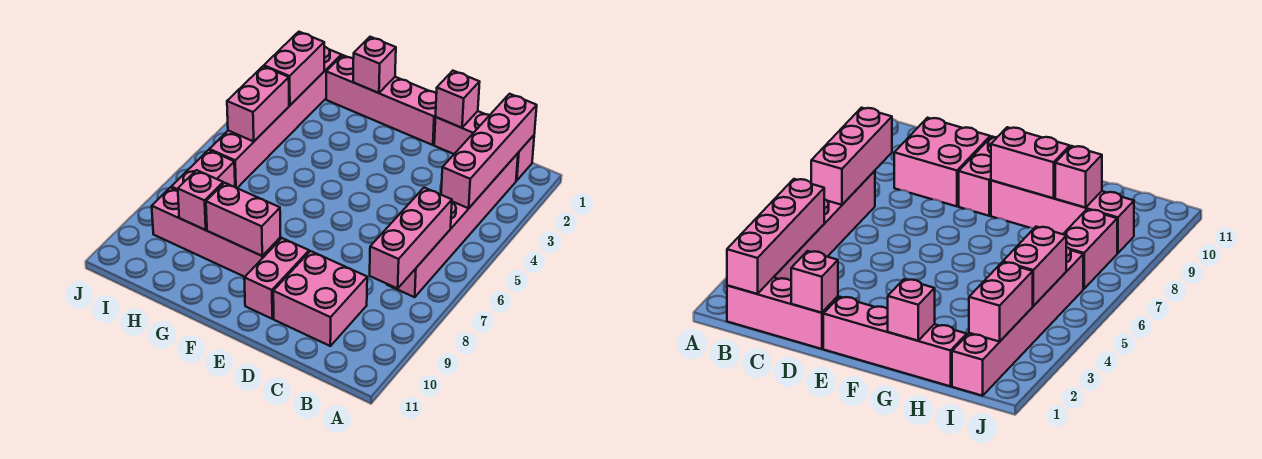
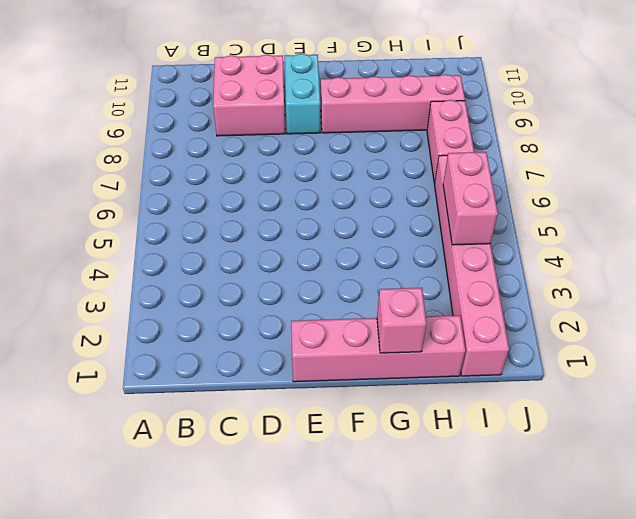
cyan 1x2 brick [285,54,320,134] -> pink 1x2 brick [244,238,309,319]
none -> pink 1x3 brick [434,111,534,181]
none -> pink 1x6 brick [387,153,518,297]
none -> pink 1x4 brick [441,94,537,208]

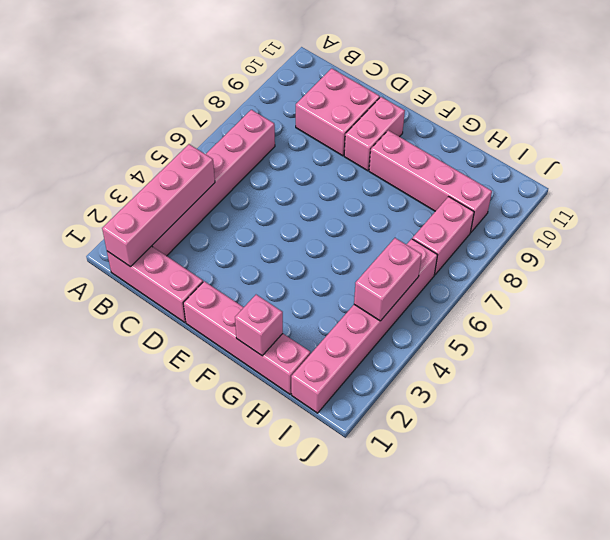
none -> pink 1x3 brick [370,188,452,288]
none -> pink 1x1 brick [436,71,480,128]
none -> pink 1x2 brick [206,183,281,256]

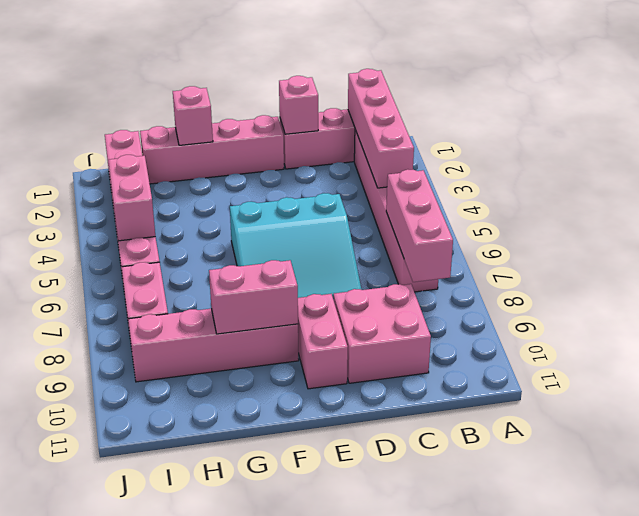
cyan 3x3 slope [230,193,361,299] -> none
none -> pink 1x1 brick [178,170,223,230]
none -> pink 1x2 brick [264,32,324,105]

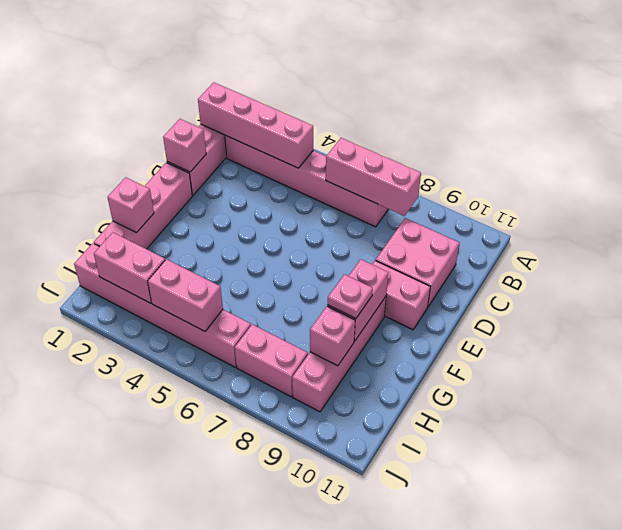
pink 1x1 plate [328,274,373,319] -> none

